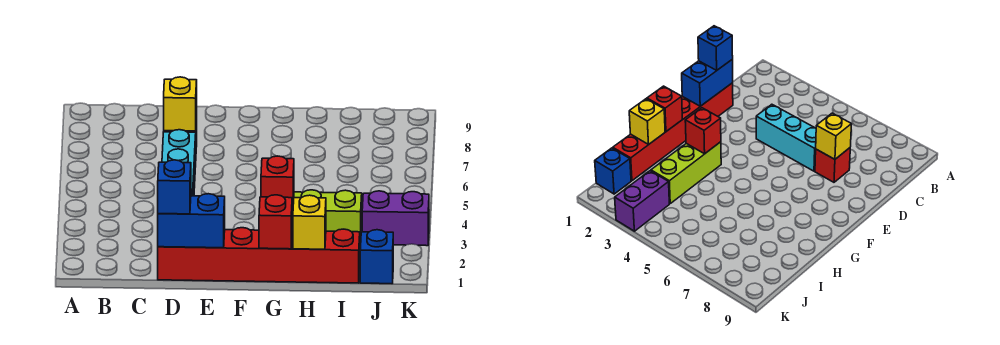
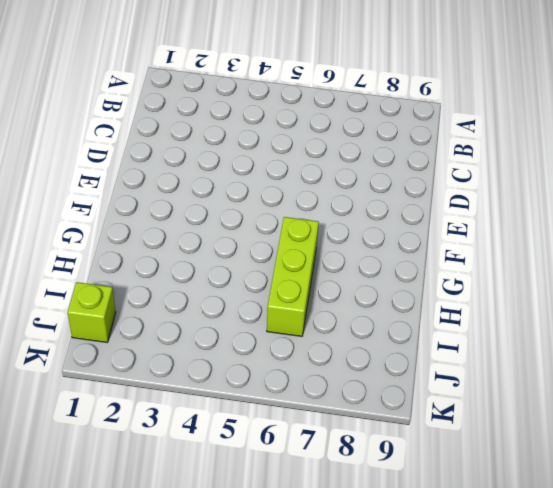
lime 1x3 brick [267,217,319,336] -> lime 1x3 brick moved to [292,190,362,244]
lime 1x1 brick [67,282,116,343] -> blue 1x1 brick [360,230,393,284]
none -> red 1x6 brick [158,228,360,283]
none -> cyan 1x3 brick [162,130,196,196]
none -> red 1x1 brick [815,148,850,182]

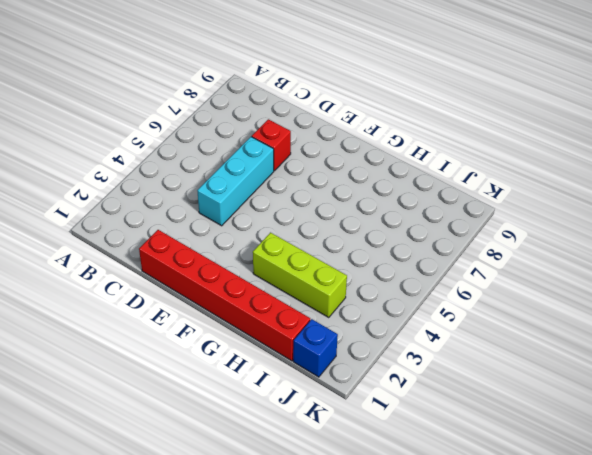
none -> purple 1x2 brick [362,191,429,246]
none -> blue 1x2 brick [158,194,225,248]
none -> yellow 1x1 brick [164,77,197,131]

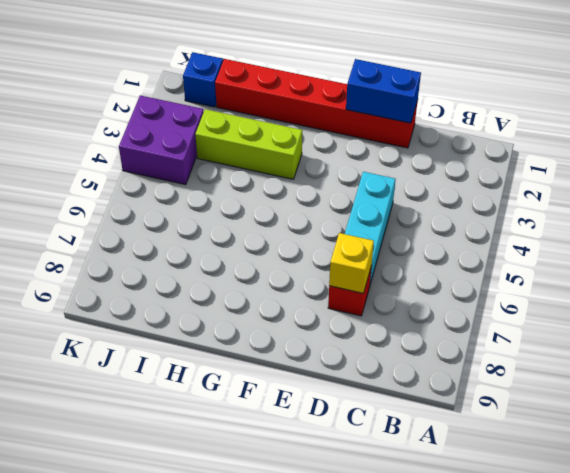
purple 2x2 brick [119,95,204,185] -> purple 1x2 brick [362,191,429,246]
none -> red 1x1 brick [259,195,292,249]
none -> red 1x1 brick [261,156,294,210]
none -> yellow 1x1 brick [293,195,326,249]

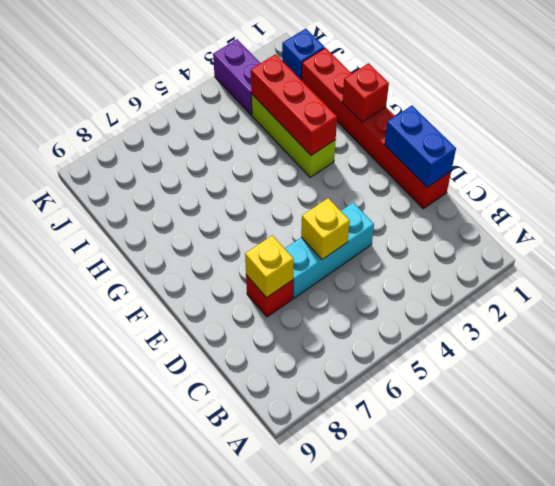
yellow 1x1 brick [301,198,350,259] -> yellow 1x1 brick moved to [293,195,326,249]
red 1x3 brick [251,54,337,155] -> red 1x1 brick [261,156,294,210]
none -> blue 1x1 brick [158,160,191,214]

